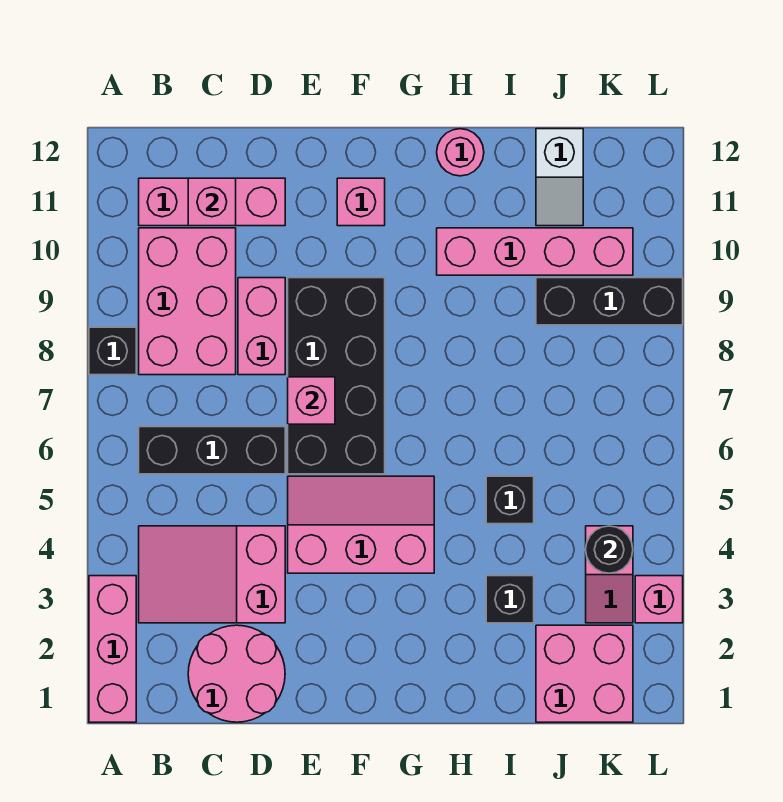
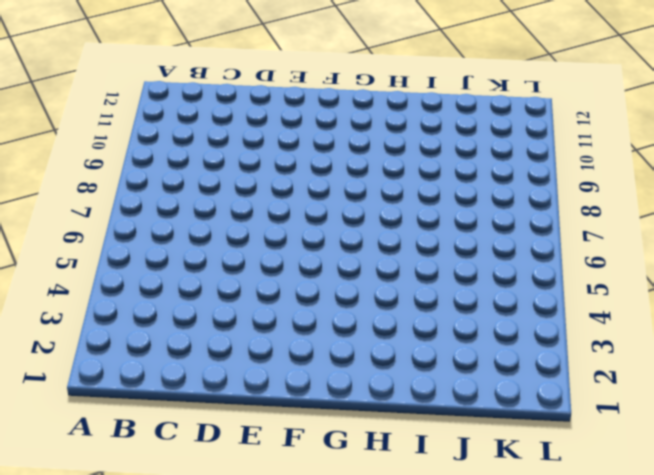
none -> pink 1x3 brick [89,576,136,722]
none -> black 1x1 brick [89,327,136,375]
none -> pink 2x3 slope [139,526,285,623]

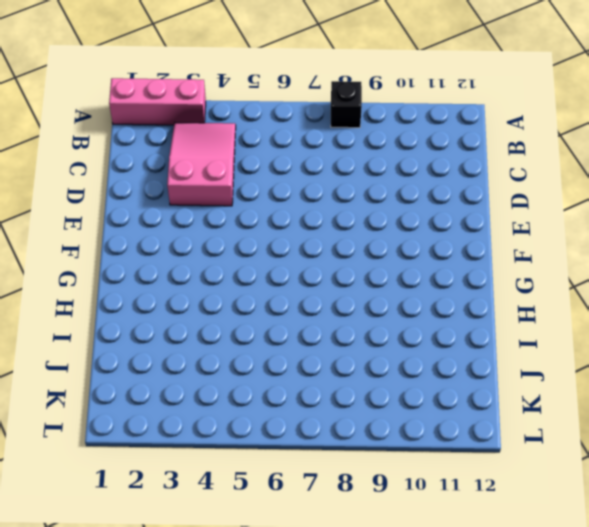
none -> black 1x3 brick [139,427,285,474]
none -> pink 2x3 brick [139,228,236,375]
none -> pink 1x3 brick [139,178,285,226]

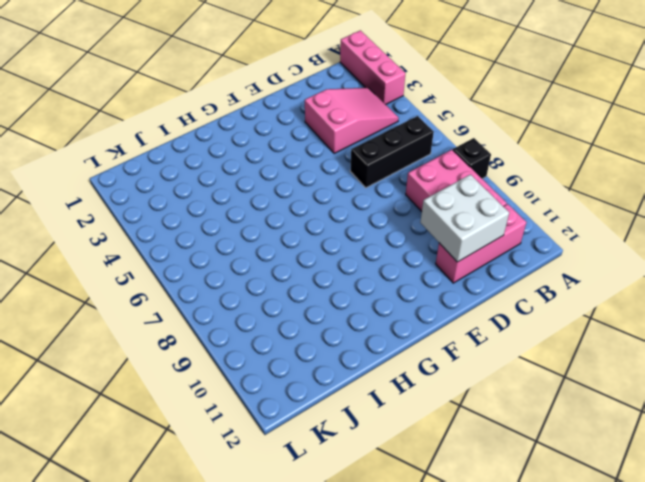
white 2x2 brick [420,175,509,262] -> pink 1x1 brick [188,178,236,226]
none -> pink 2x2 round brick [188,625,285,722]
none -> pink 1x2 brick [238,278,285,375]
none -> pink 2x3 slope [288,476,434,573]

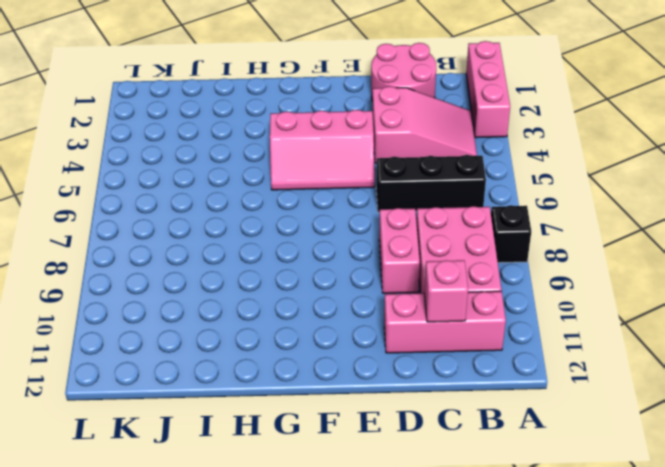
none -> black 2x4 brick [288,278,385,474]
none -> pink 1x1 brick [337,178,385,226]
none -> pink 1x4 brick [437,228,633,275]

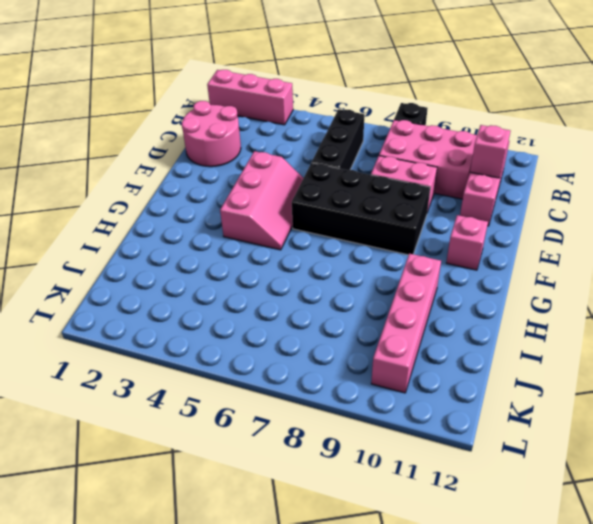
none -> pink 2x3 slope [139,526,285,623]
none -> pink 1x1 round brick [437,129,484,176]
none -> black 1x1 brick [486,576,534,623]

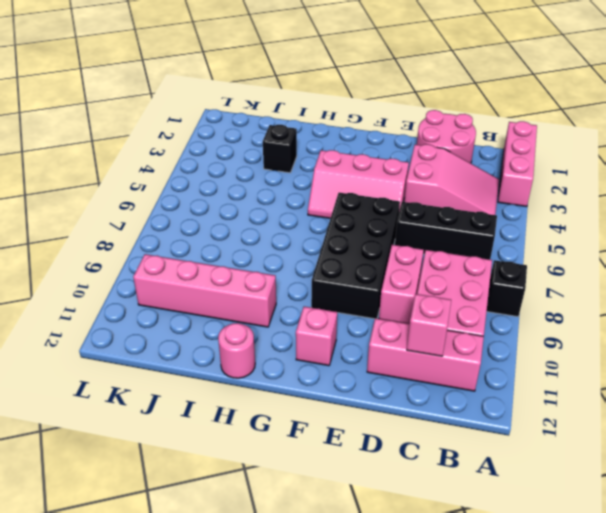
none -> black 1x1 brick [486,476,534,524]
none -> pink 2x2 brick [536,625,633,722]
none -> black 1x3 brick [536,278,683,325]

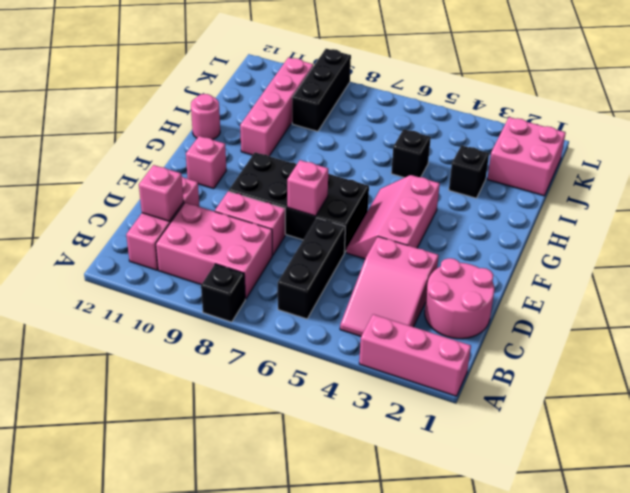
none -> white 1x2 slope [536,129,583,226]
none -> pink 1x2 slope [586,526,633,623]
none -> pink 1x1 brick [635,576,683,623]

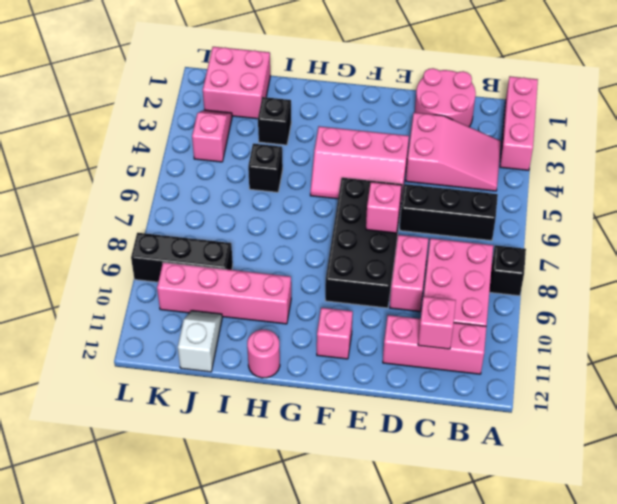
none -> pink 1x1 brick [635,576,683,623]
none -> black 1x1 round brick [586,526,633,573]

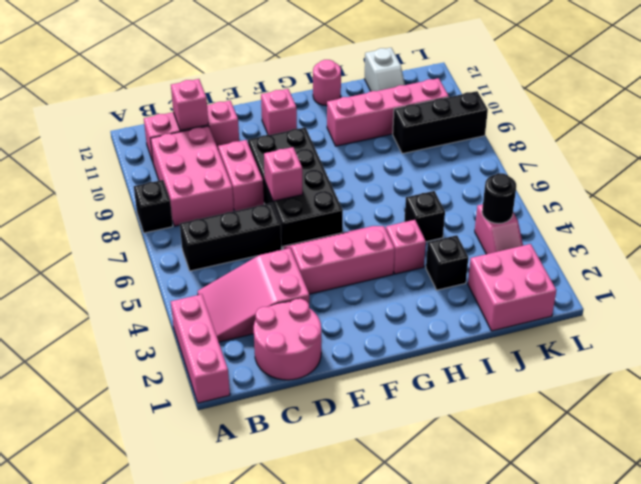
pink 1x1 brick [386,220,426,274] -> pink 1x1 brick moved to [635,576,683,623]

